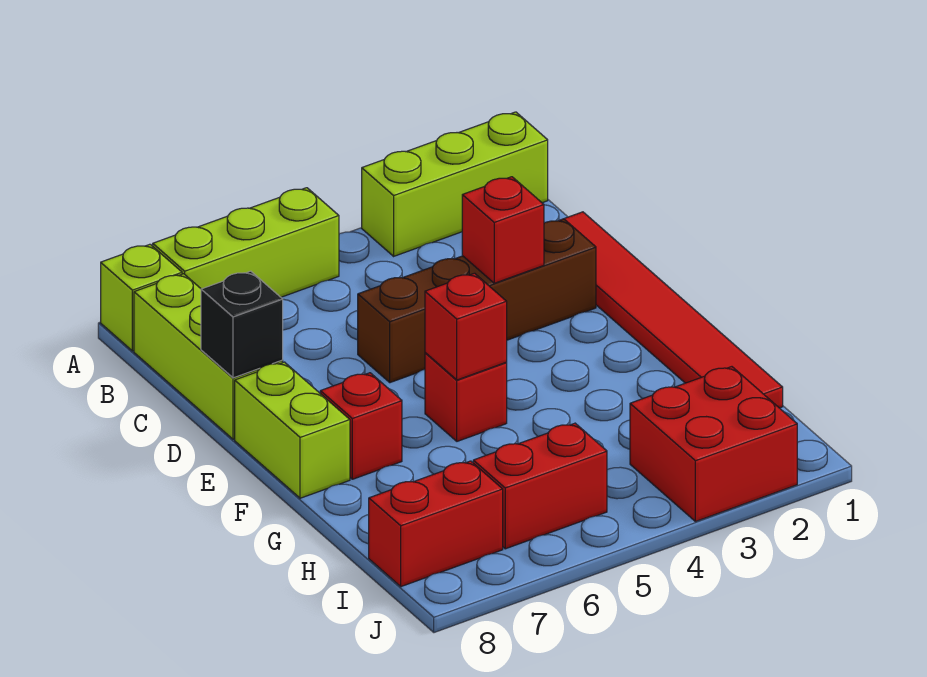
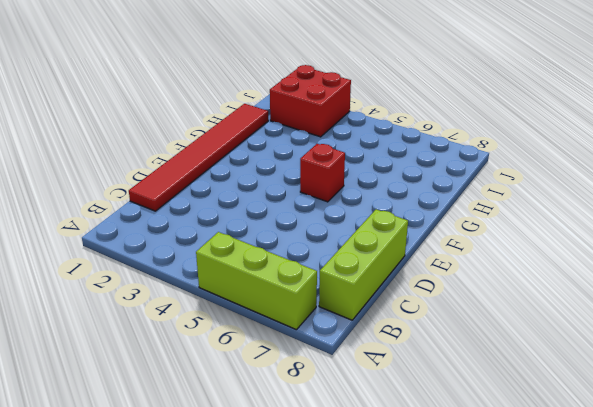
none -> lime 1x3 brick [362,112,548,256]
none -> lime 1x1 brick [101,244,182,351]
none -> brown 1x4 brick [358,219,596,383]

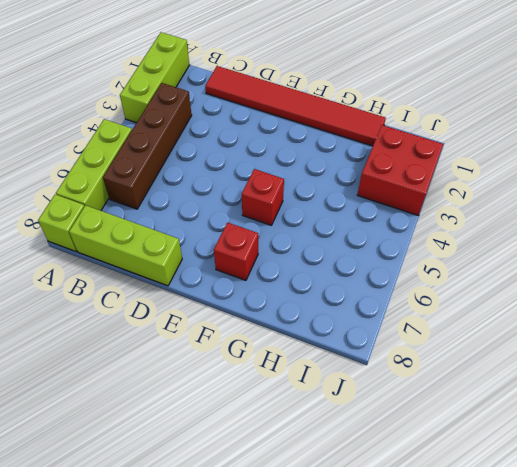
brown 1x4 brick [103,83,192,209] -> brown 1x4 brick moved to [358,219,596,383]
none -> lime 1x2 brick [235,362,350,498]
none -> red 1x2 brick [473,423,607,549]
none -> red 1x2 brick [369,461,503,587]

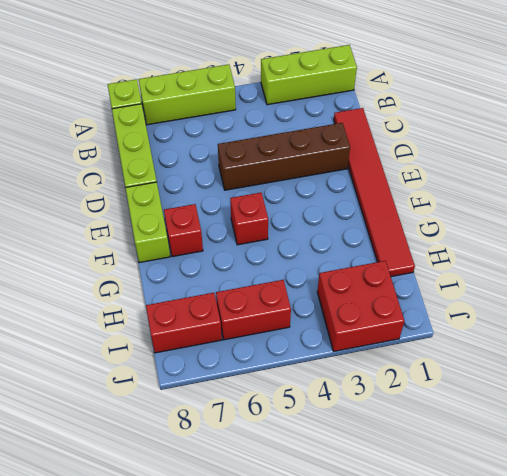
none -> red 1x1 brick [462,177,544,283]
none -> black 1x1 brick [201,271,283,378]
none -> red 1x1 brick [425,273,507,380]

